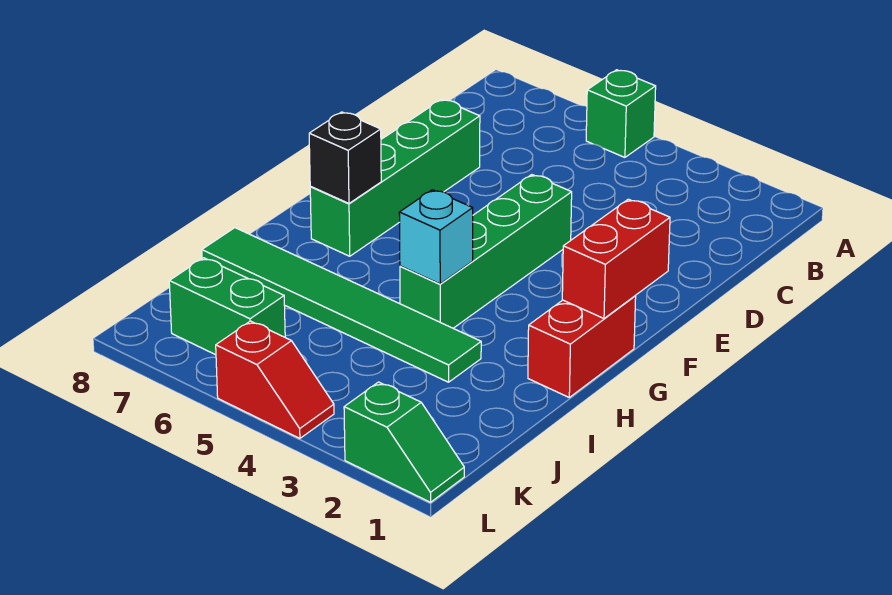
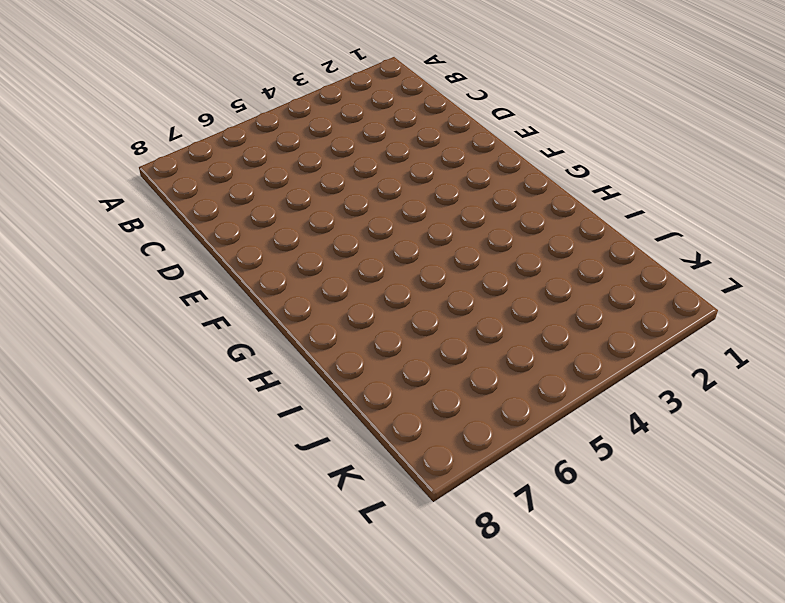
none -> green 1x1 brick [586,70,656,157]
none -> green 1x4 brick [310,99,480,256]

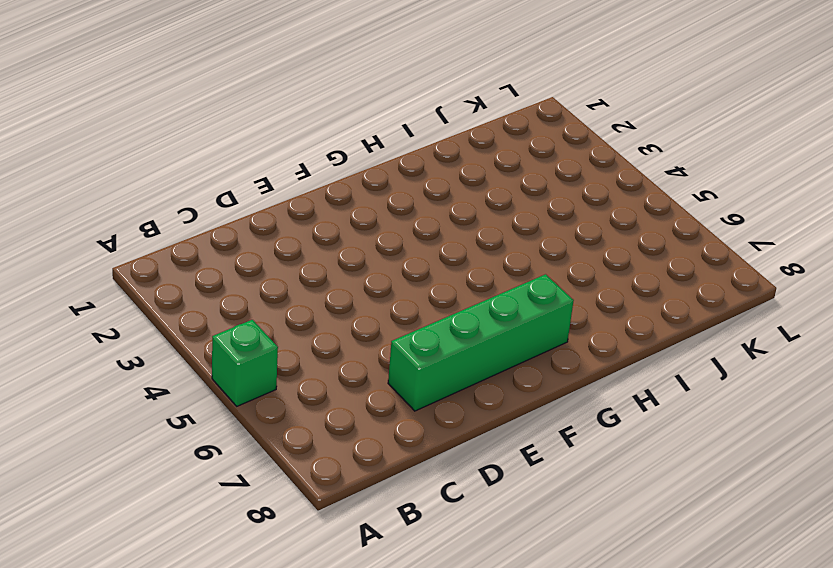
none -> green 1x4 brick [400,175,572,328]
none -> red 1x2 brick [528,296,636,397]

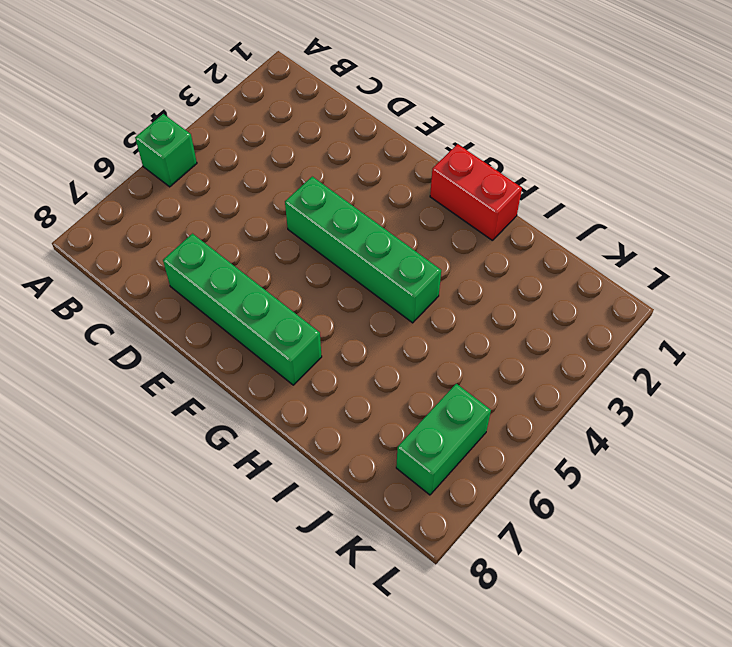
none -> green 1x6 tile [202,228,481,382]
none -> green 1x2 slope [344,382,464,502]

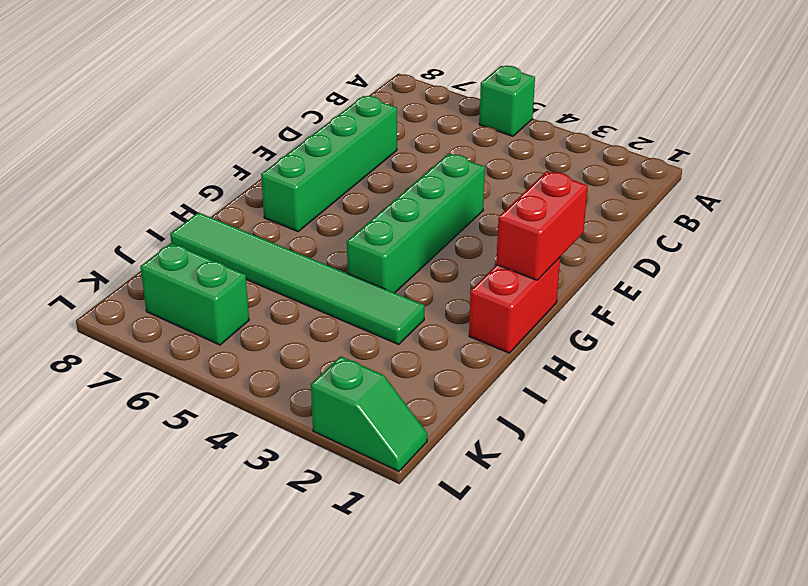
none -> red 1x2 slope [216,321,334,438]
none -> black 1x1 brick [309,112,381,203]

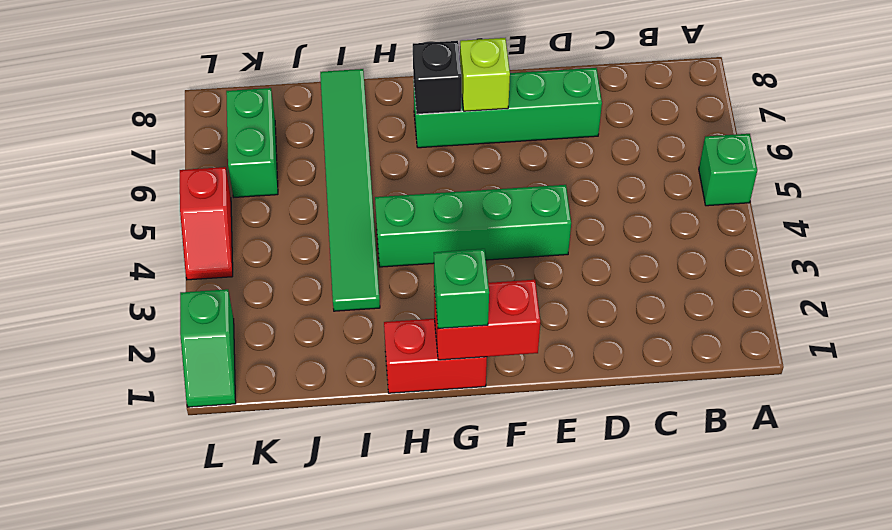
lime 1x1 brick [460,38,510,111] -> none
green 1x1 brick [434,249,489,329] -> none
none -> cyan 1x1 brick [399,190,473,284]

